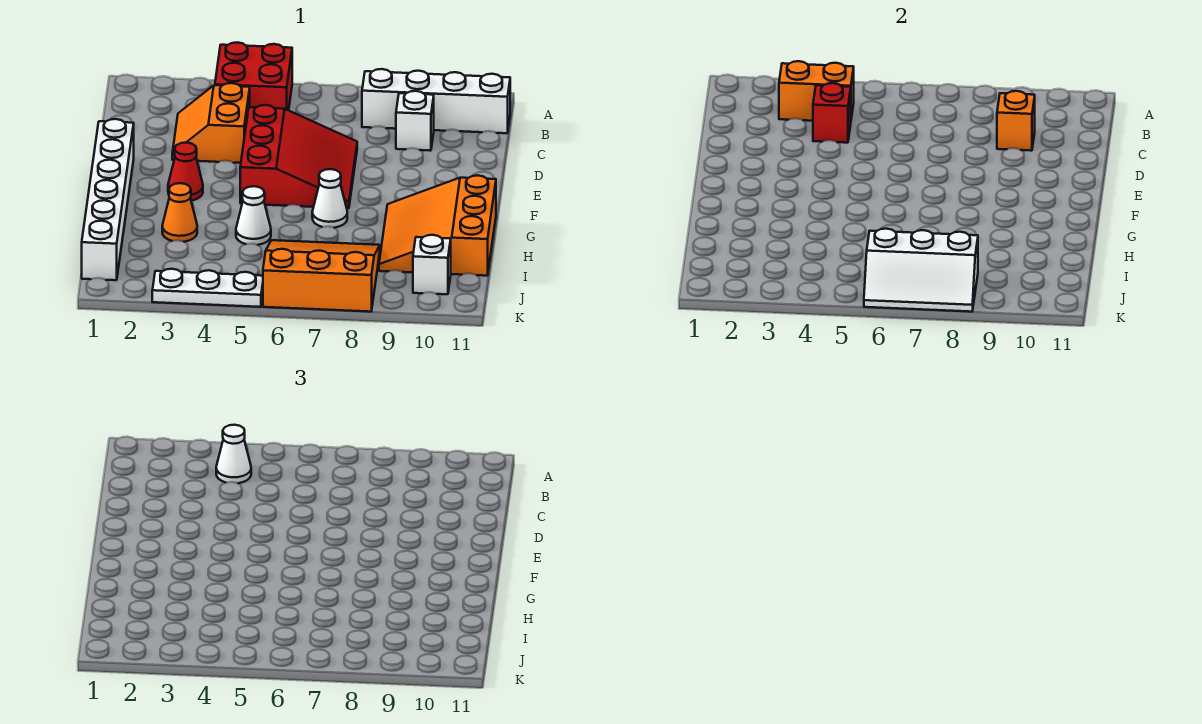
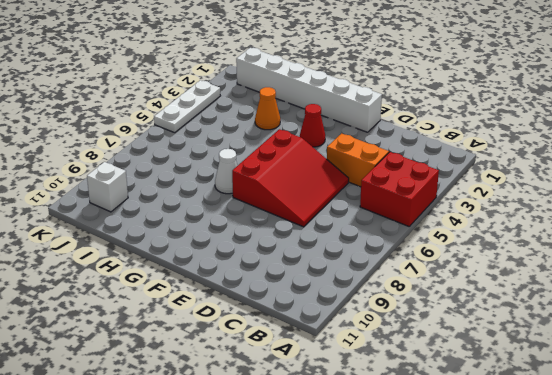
red 3x3 slope [232,129,349,227] -> red 3x3 slope turned to [240,105,357,208]
none -> white 1x4 brick [362,69,510,133]
none -> white 1x1 brick [396,91,434,151]
none -> orange 3x3 slope [379,175,496,276]

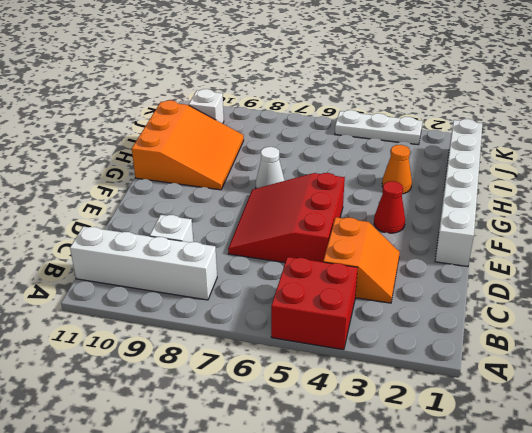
none -> white 1x1 cone [236,186,271,245]
none -> orange 3x3 slope [263,240,380,312]
none -> orange 1x2 brick [779,61,854,121]

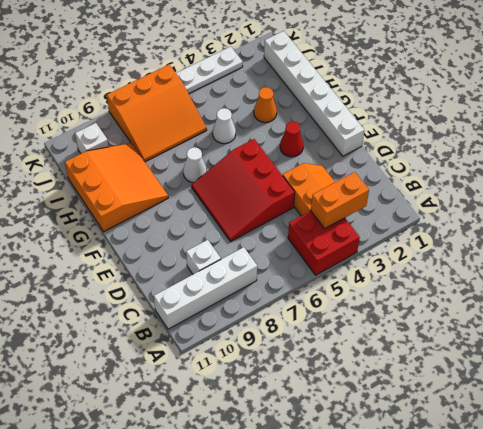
none -> red 1x1 brick [813,83,851,143]
none -> orange 1x1 brick [997,91,1035,151]
none -> white 2x3 slope [864,229,978,312]

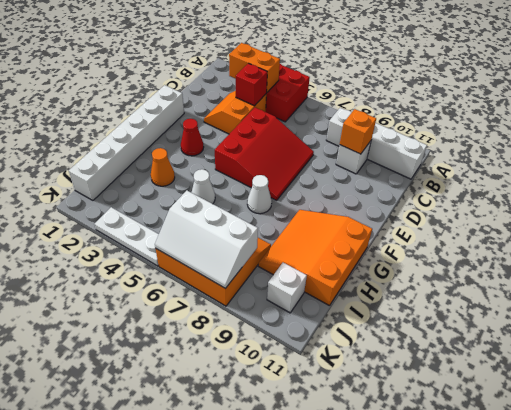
none -> white 1x1 cone [216,425,251,483]

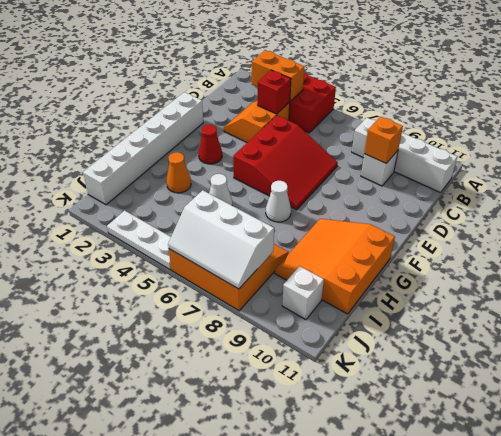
none -> white 1x1 cone [216,425,251,483]

